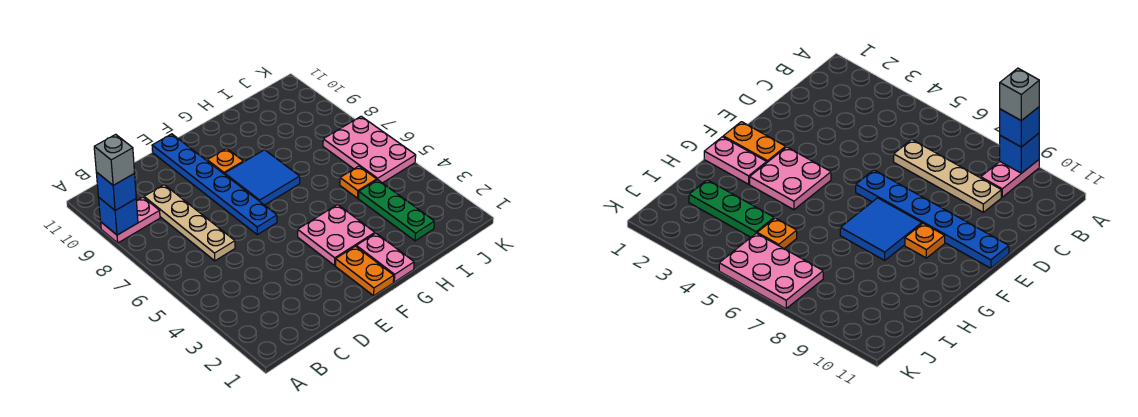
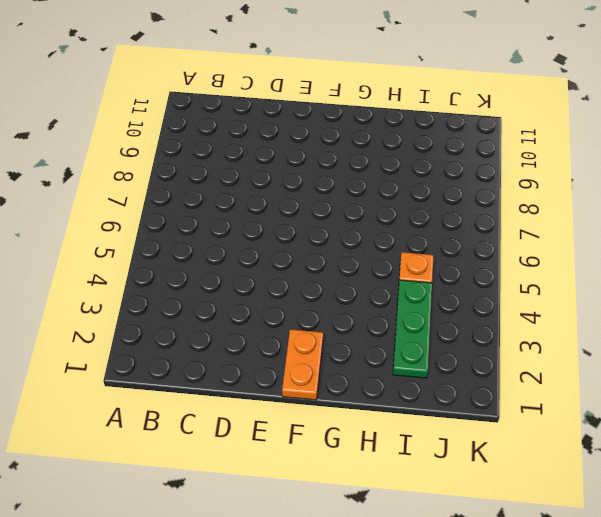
none -> pink 1x2 plate [101,197,160,243]
none -> tan 1x4 plate [144,185,235,261]
none -> blue 1x6 plate [152,134,277,235]

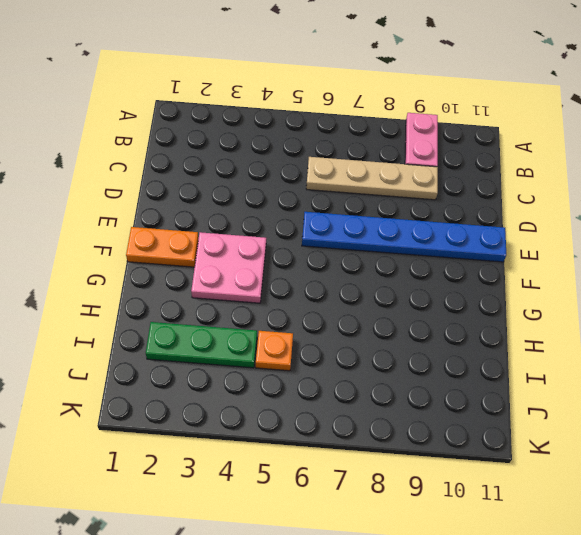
none -> blue 2x2 tile [225,150,300,205]
none -> orange 1x1 plate [207,148,243,174]
none -> pink 1x2 plate [356,233,414,282]

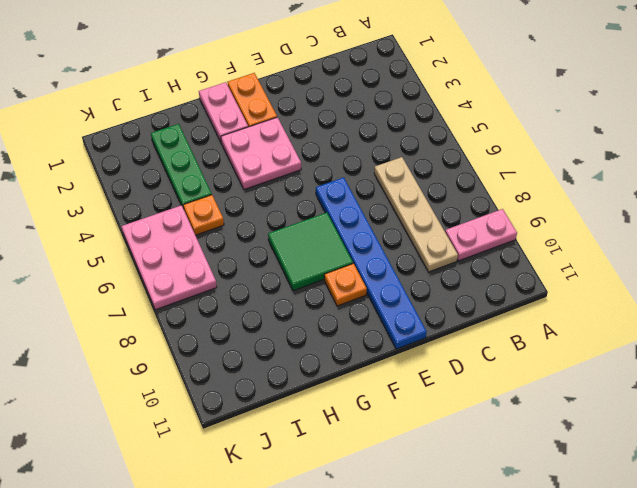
green 2x2 tile [268,213,353,291] -> blue 2x2 tile [225,150,300,205]
none -> blue 1x1 brick [99,198,138,235]
none -> blue 1x1 brick [96,172,136,211]
none -> grey 1x1 brick [94,134,135,185]

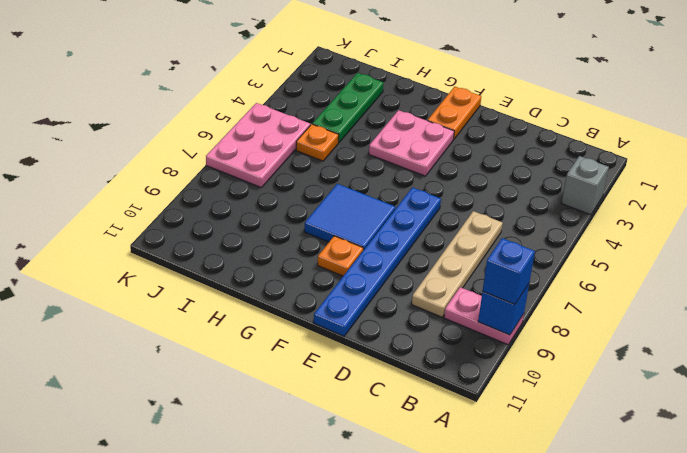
grey 1x1 brick [561,156,609,215] -> grey 1x1 brick moved to [94,134,135,185]
none -> pink 1x2 plate [356,233,414,282]

